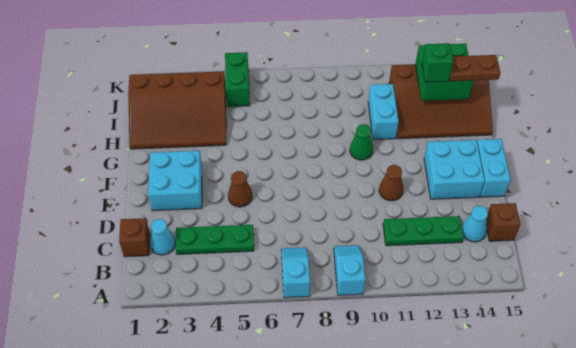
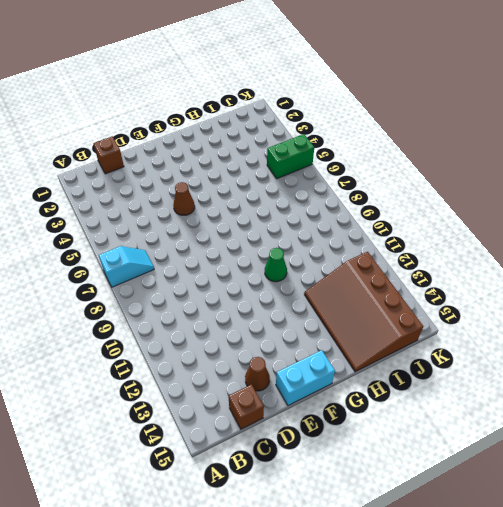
brown 1x1 cone [245,357,270,391] -> brown 1x1 cone moved to [379,165,403,201]
none -> cyan 1x2 slope [334,245,366,295]
none -> cyan 1x1 cone [150,219,176,255]
none -> green 1x3 plate [176,225,254,254]

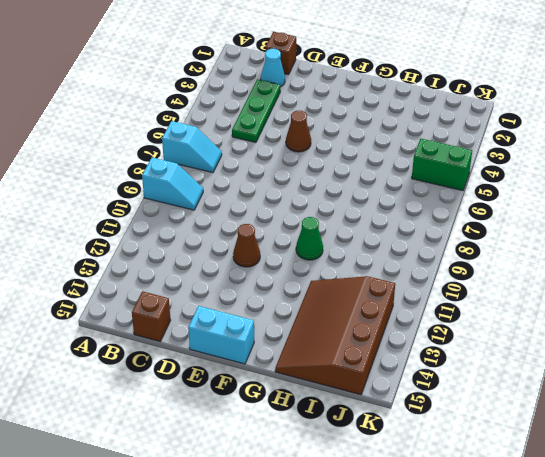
none -> green 1x3 plate [383,216,464,246]
none -> cyan 1x1 cone [462,206,488,242]
none -> cyan 2x2 brick [148,151,202,211]

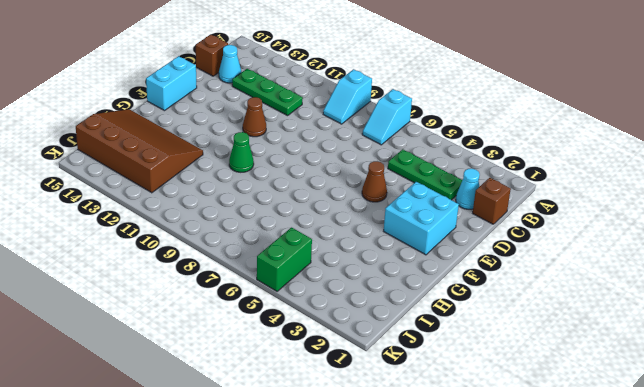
none -> cyan 2x2 brick [424,140,485,199]
none -> brown 3x4 slope [128,71,226,149]
none -> cyan 1x2 brick [368,84,399,140]

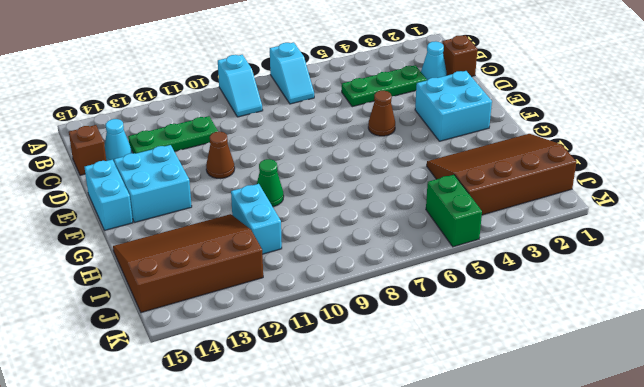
none -> green 2x2 brick [415,44,473,101]
none -> green 1x1 brick [422,43,453,82]
none -> brown 1x2 plate [450,55,500,81]

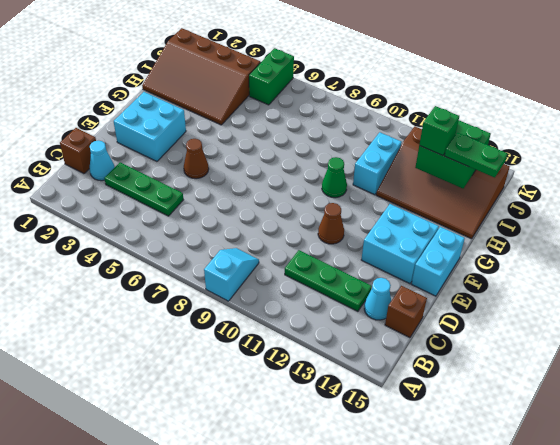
green 1x2 plate [445,133,507,178] -> brown 1x2 plate [450,55,500,81]
none -> cyan 1x2 slope [281,247,310,298]

